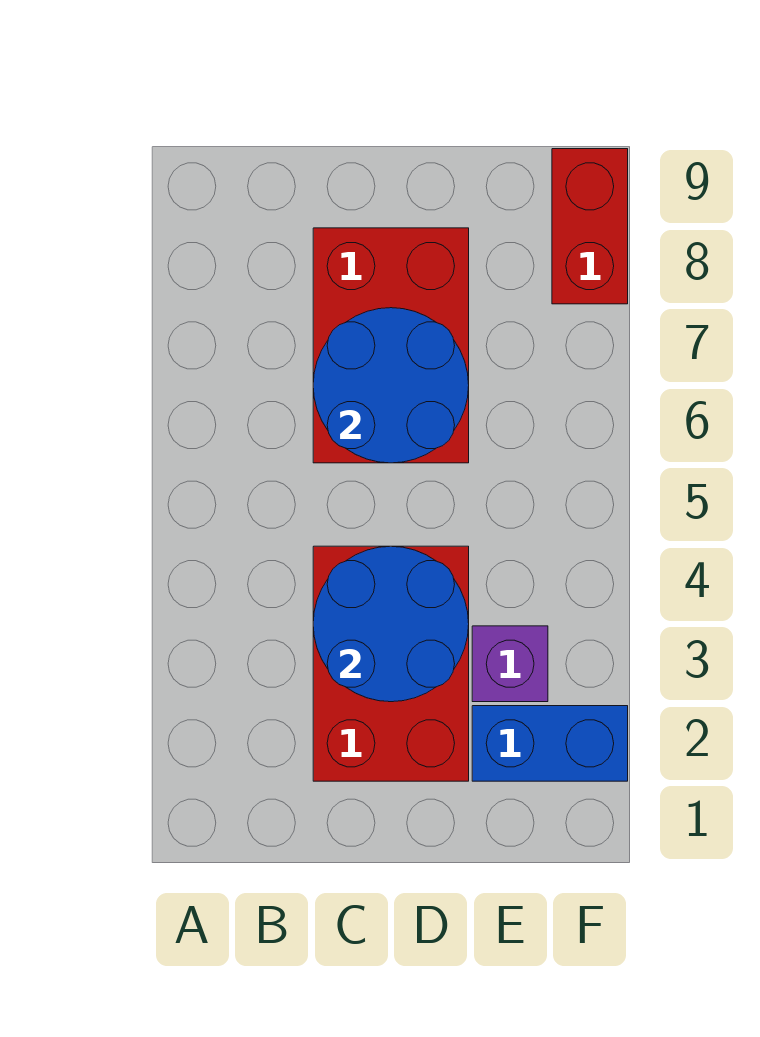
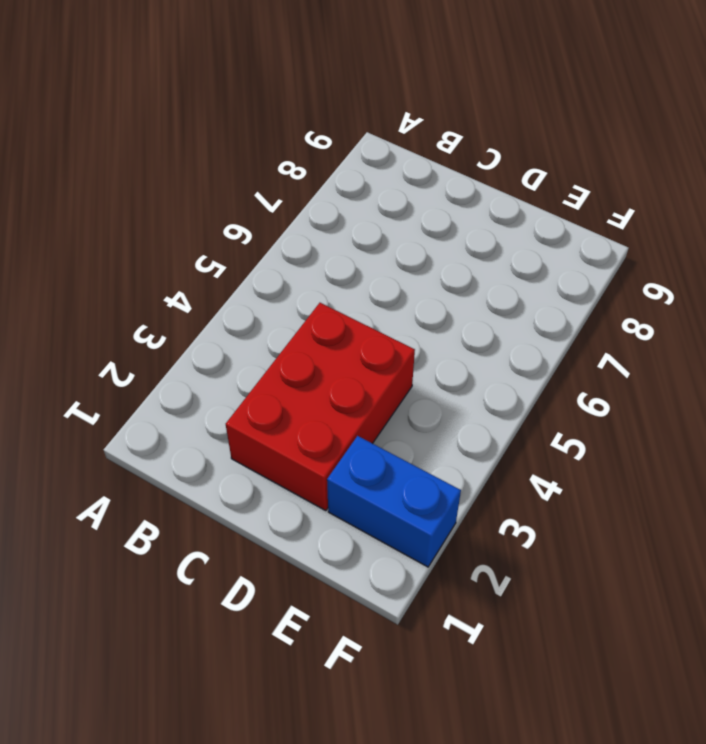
none -> red 2x3 brick [313,228,469,463]
none -> purple 1x1 brick [472,626,548,702]

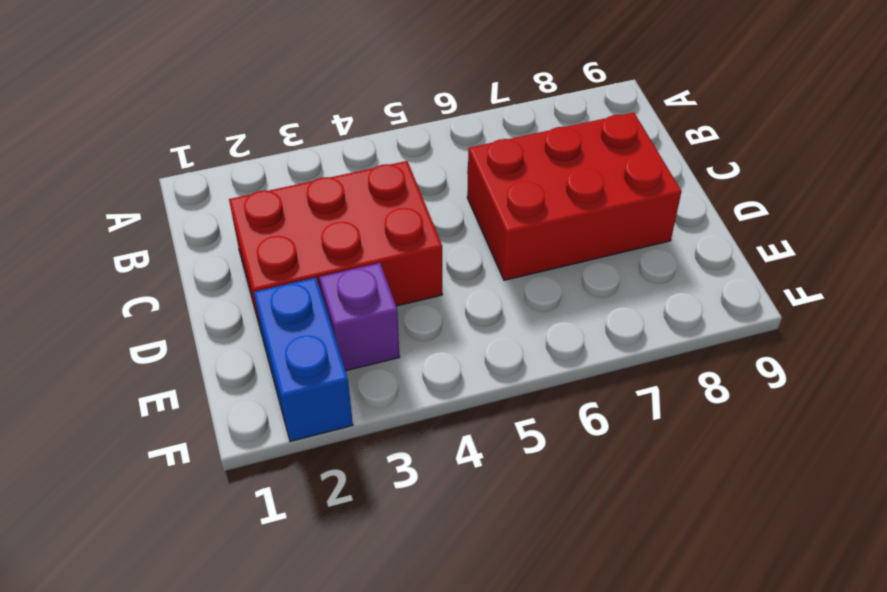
none -> red 1x2 brick [552,149,628,304]
none -> blue 2x2 round brick [313,546,469,702]

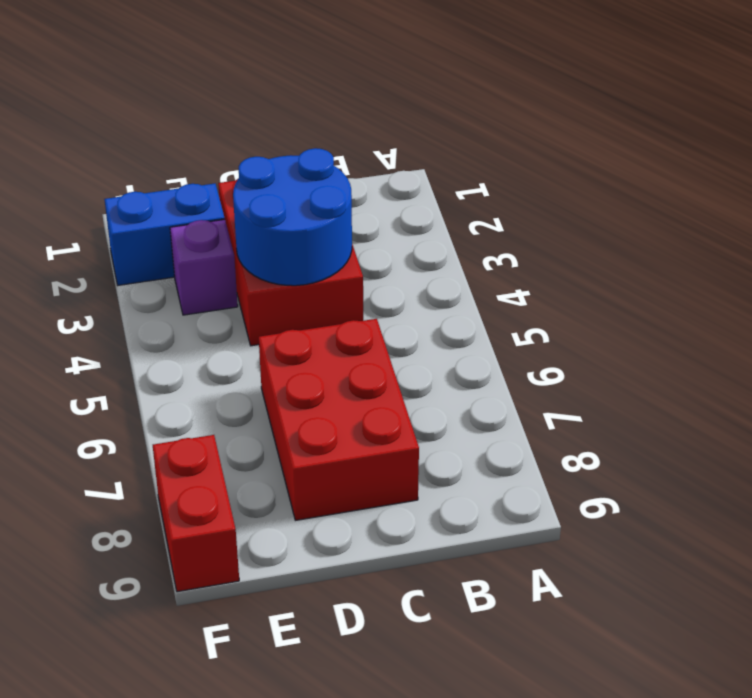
none -> blue 2x2 round brick [313,308,469,463]

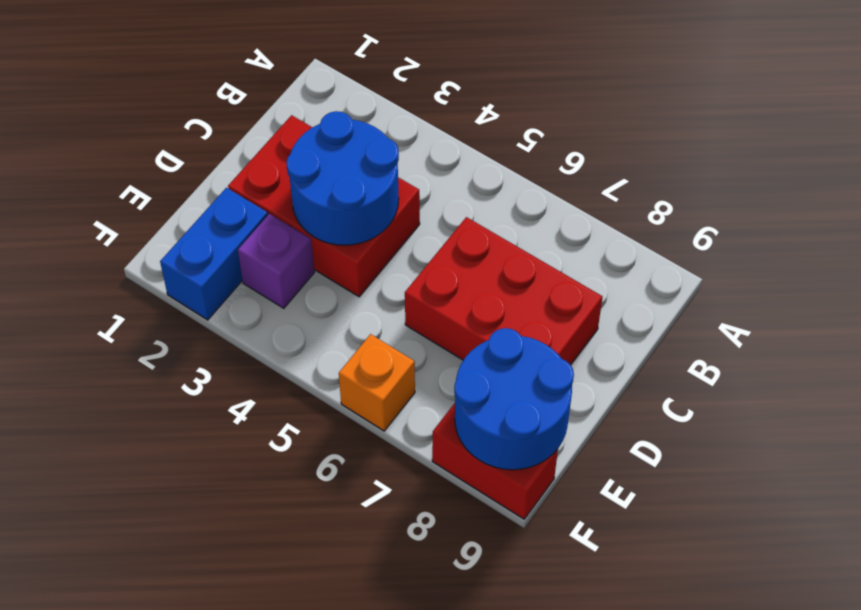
blue 2x2 round brick [454,328,574,470] -> blue 2x2 round brick moved to [313,308,469,463]
orange 1x1 brick [339,334,415,431] -> none

